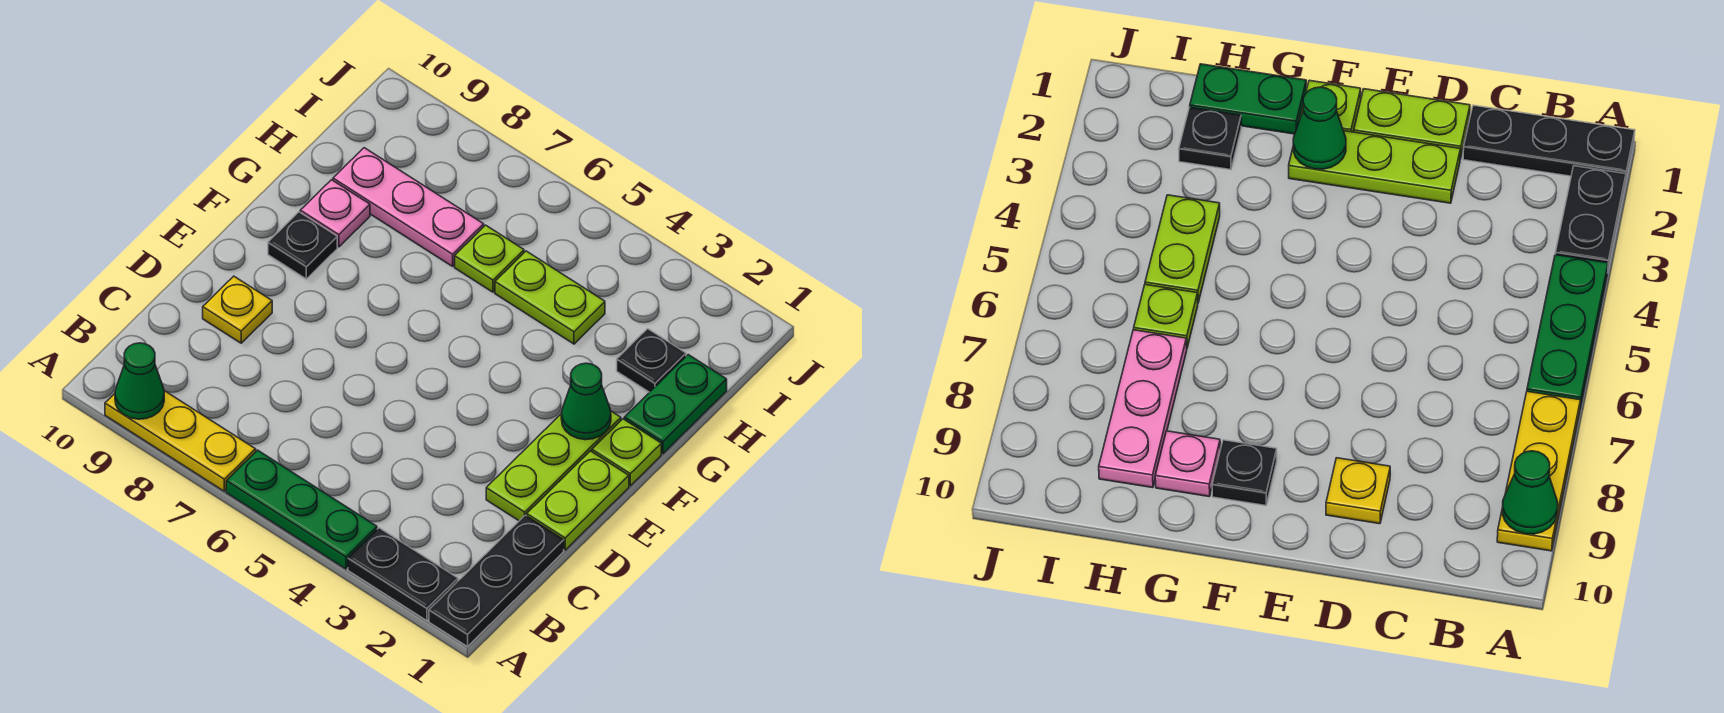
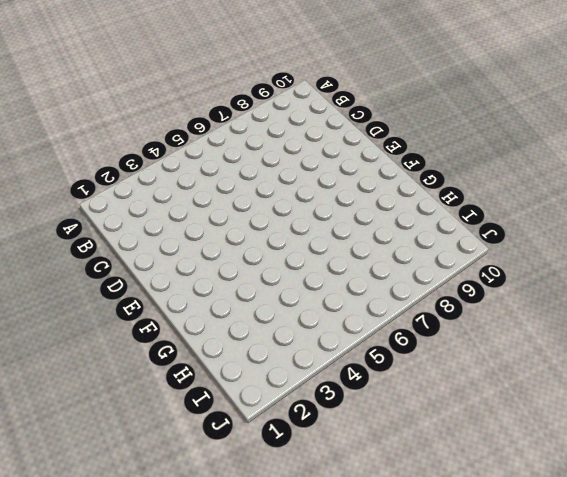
none -> black 1x3 plate [429,515,564,647]
none -> black 1x2 plate [348,528,458,621]
none -> green 1x3 plate [226,450,377,569]

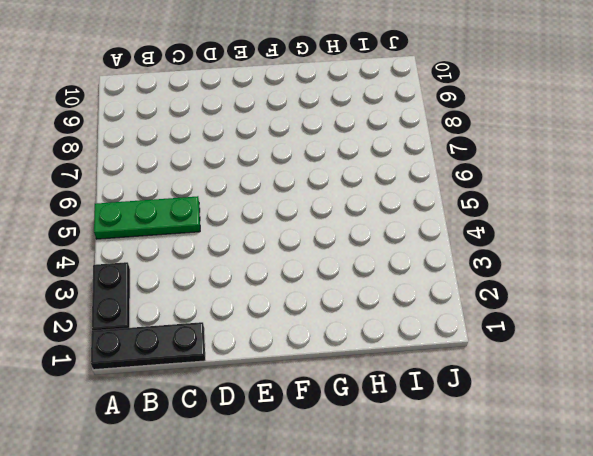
green 1x3 plate [94,196,200,239] -> green 1x3 plate turned to [226,450,377,569]
none -> yellow 1x3 plate [105,391,256,491]
none -> lime 1x2 plate [527,451,629,550]
none -> lime 1x3 plate [486,411,621,521]

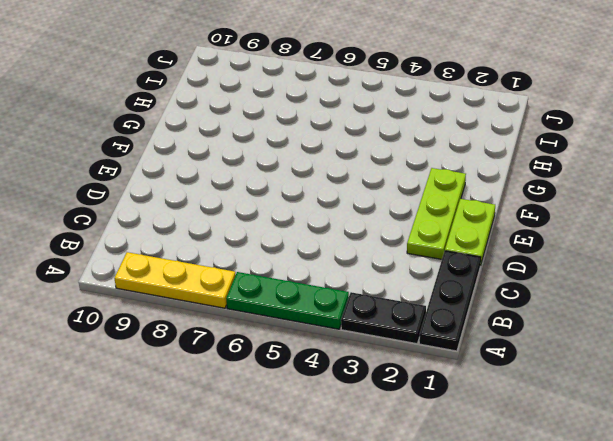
none -> yellow 1x1 plate [203,276,272,343]
none -> lime 1x1 plate [592,419,661,486]
none -> black 1x1 plate [268,212,337,279]

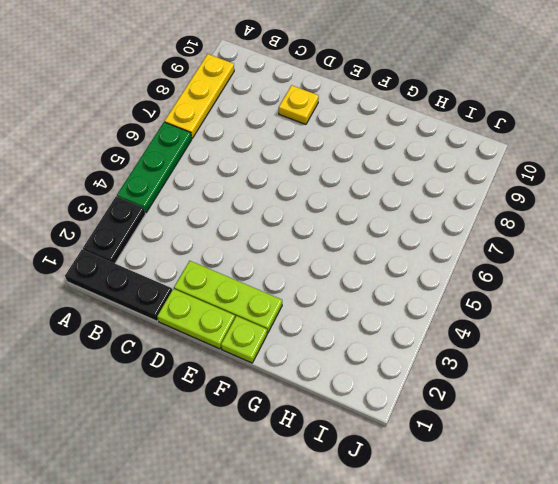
none -> black 1x1 plate [268,212,337,279]
none -> green 1x2 plate [624,355,727,454]
none -> pink 1x1 plate [300,180,370,247]

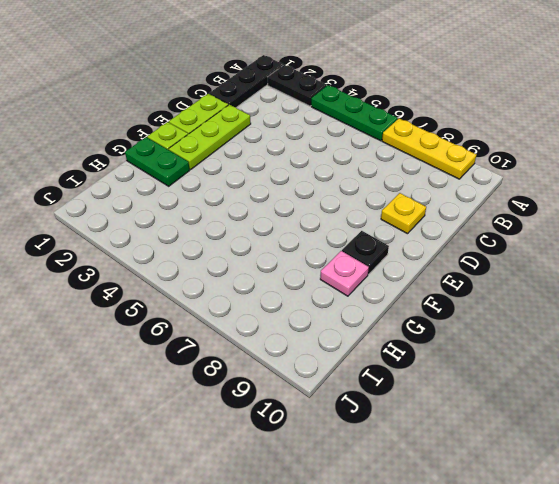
green 1x2 plate [125,137,190,186] -> green 1x2 plate turned to [624,355,727,454]
none -> black 1x1 plate [617,329,686,392]
none -> lime 1x2 plate [495,251,605,344]
none -> lime 1x1 plate [455,225,524,292]

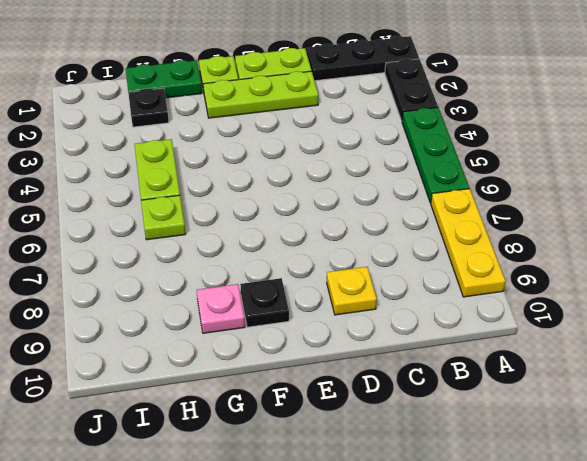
none -> pink 1x3 plate [333,148,484,266]
none -> green 1x1 cone [115,343,164,419]
none -> green 1x1 cone [561,363,611,440]

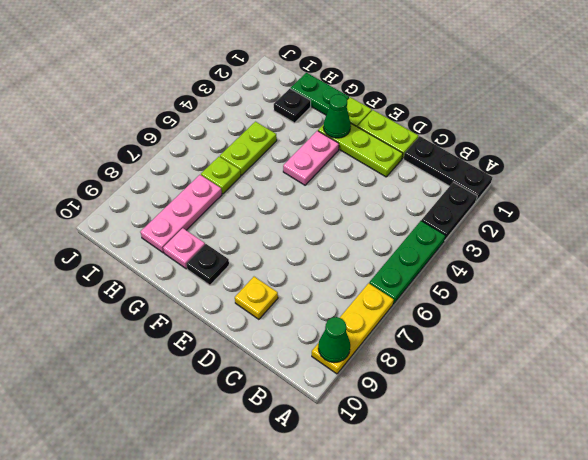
pink 1x2 plate [283,131,339,185] -> none

